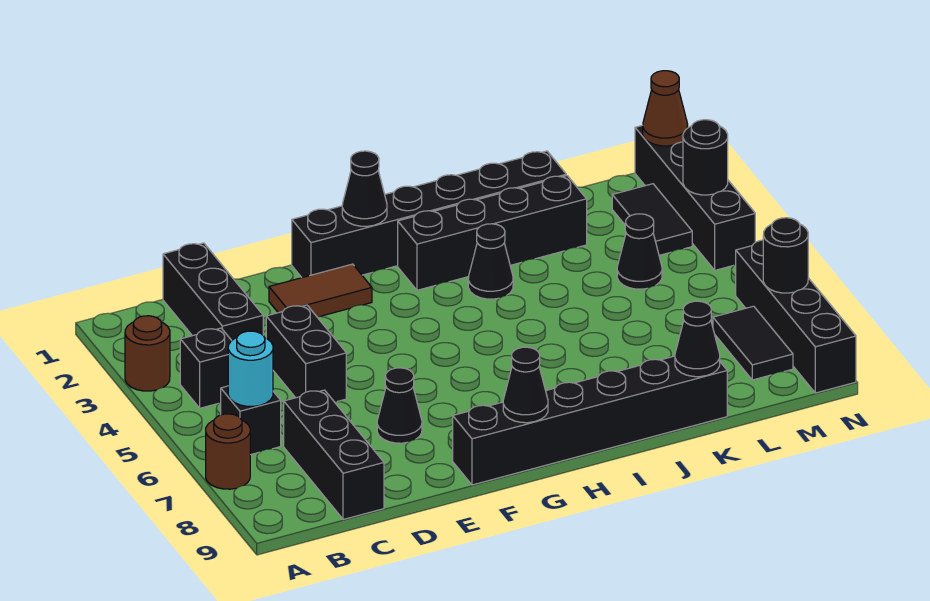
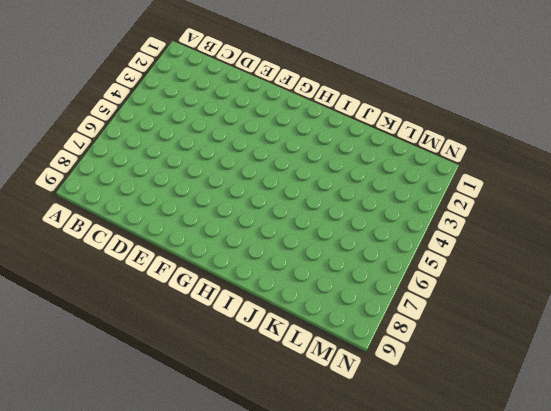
none -> brown 1x1 round brick [125,316,170,391]
none -> brown 1x1 round brick [206,414,250,489]
none -> black 1x1 brick [180,328,232,408]

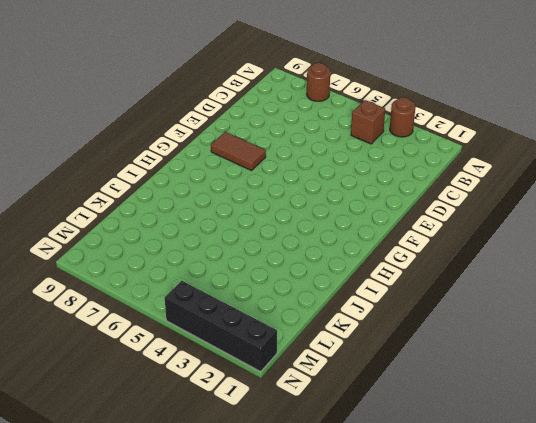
brown 1x1 brick [351,100,385,144] -> black 1x1 brick [180,328,232,408]
brown 1x2 tile [211,132,266,171] -> brown 1x2 tile turned to [269,264,372,317]
none -> black 1x1 brick [221,386,281,455]
none -> black 1x3 brick [163,243,263,340]
none -> black 1x3 brick [284,390,384,520]

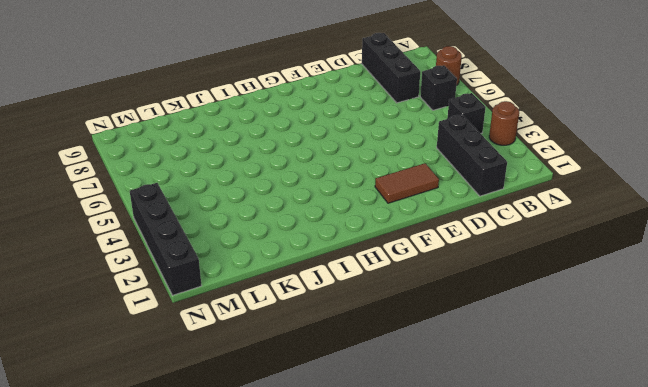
none -> black 1x2 brick [266,305,346,402]
none -> black 1x1 cone [377,368,422,443]
none -> black 1x6 brick [292,151,566,278]

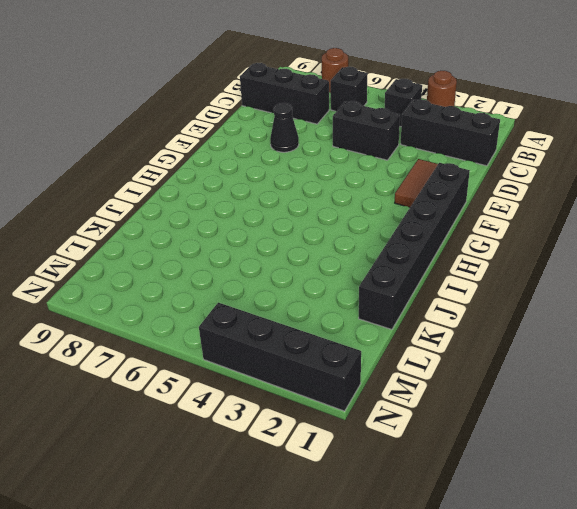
none -> black 1x6 brick [453,356,727,485]
none -> black 1x4 brick [398,176,587,290]
none -> black 1x1 cone [468,224,513,299]

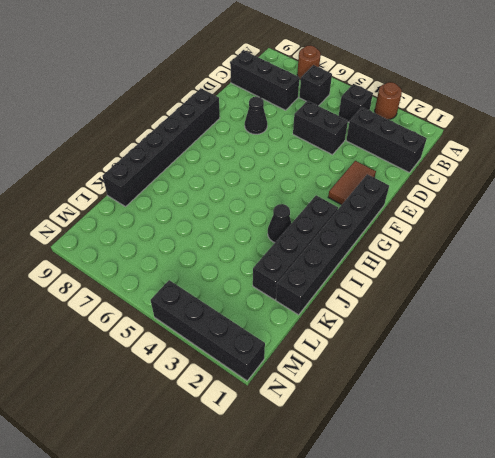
none -> black 1x1 cone [617,214,662,289]
none -> black 1x2 tile [612,184,692,255]
none -> black 1x2 tile [713,306,793,380]

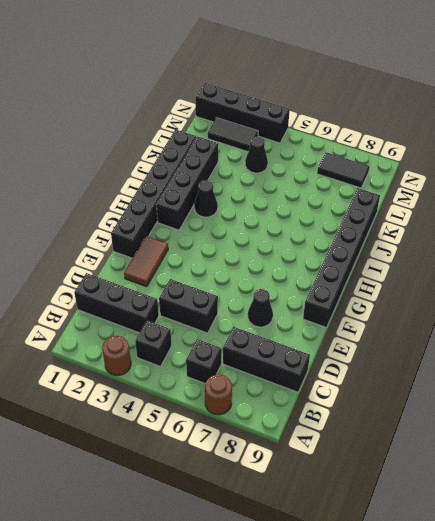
none -> black 1x4 brick [736,240,856,393]
none -> cyan 1x1 round brick [228,331,273,406]
none -> black 1x1 cone [342,151,387,226]

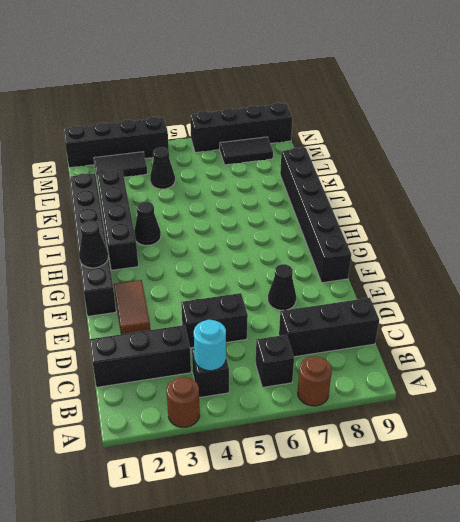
cyan 1x1 round brick [194,320,226,371] -> cyan 1x1 round brick moved to [228,331,273,406]
none -> black 1x1 cone [503,347,548,423]
none -> black 1x1 cone [675,301,720,377]
none -> brown 1x1 cone [643,71,688,146]

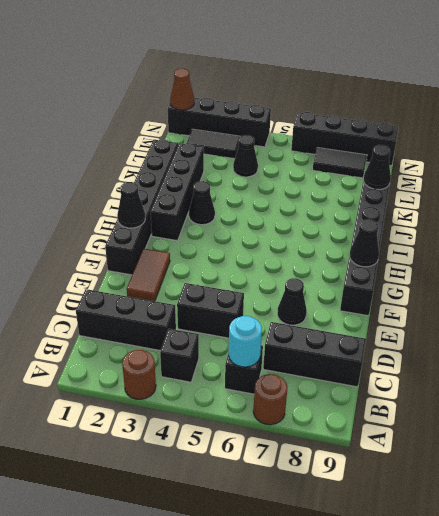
none -> black 1x1 round brick [683,120,728,195]
none -> black 1x1 round brick [763,218,808,293]

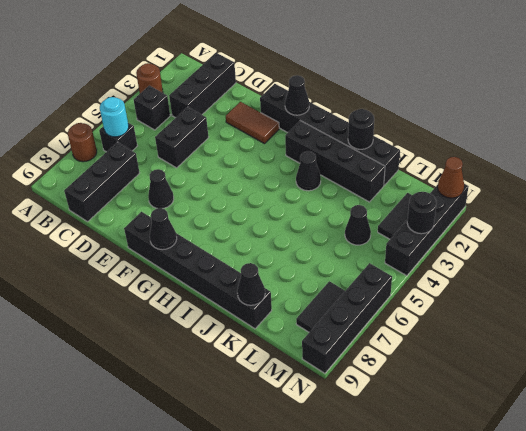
black 1x1 round brick [348,109,374,149] -> black 1x1 round brick moved to [763,218,808,293]

